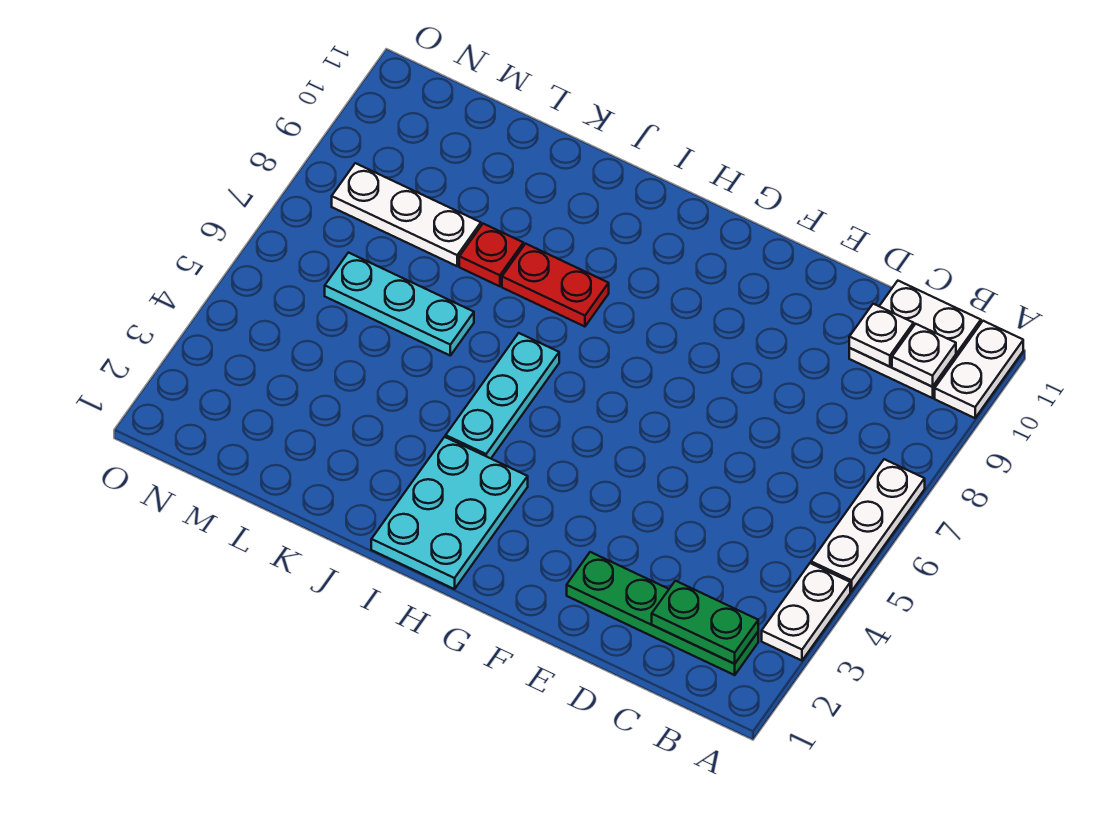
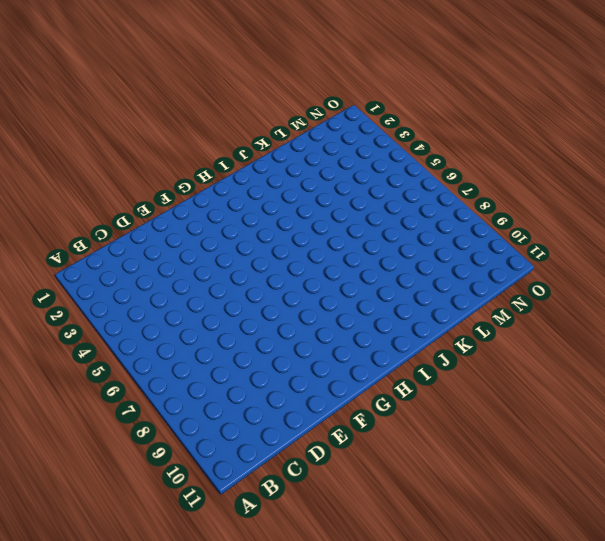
none -> white 1x2 plate [762,563,850,661]
none -> white 1x3 plate [811,459,925,591]
none -> white 1x2 plate [935,321,1023,418]

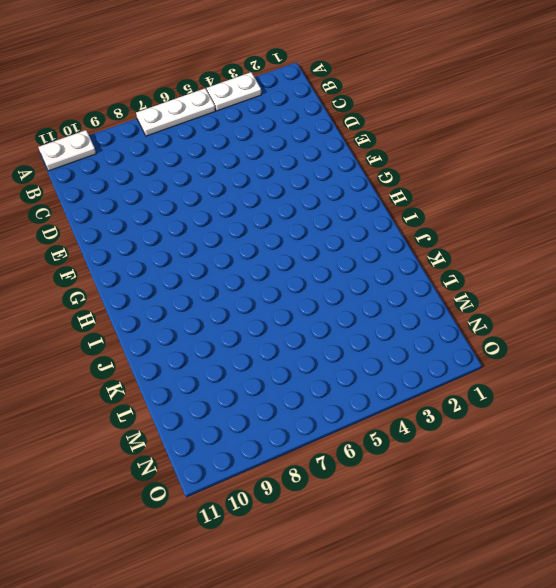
none -> green 1x4 plate [567,552,758,675]
none -> white 2x2 plate [849,281,981,398]
none -> cyan 2x3 plate [371,437,528,589]

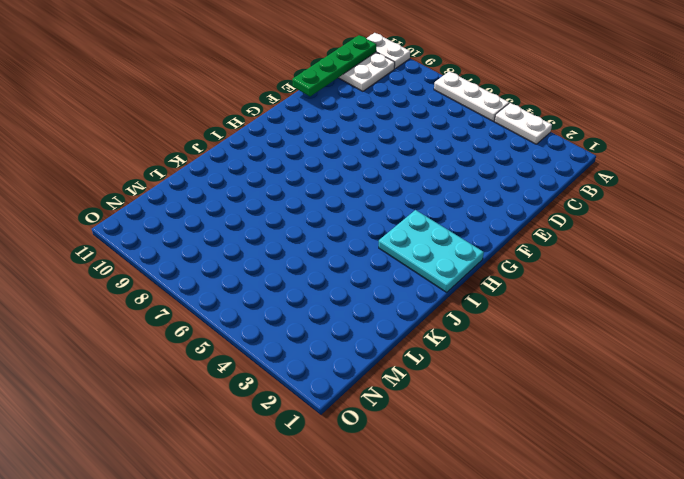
green 1x4 plate [292,35,376,96] -> green 1x4 plate moved to [567,552,758,675]
none -> cyan 1x3 plate [446,333,559,458]
none -> red 1x2 plate [502,244,609,327]
none -> cyan 1x3 plate [325,253,474,355]

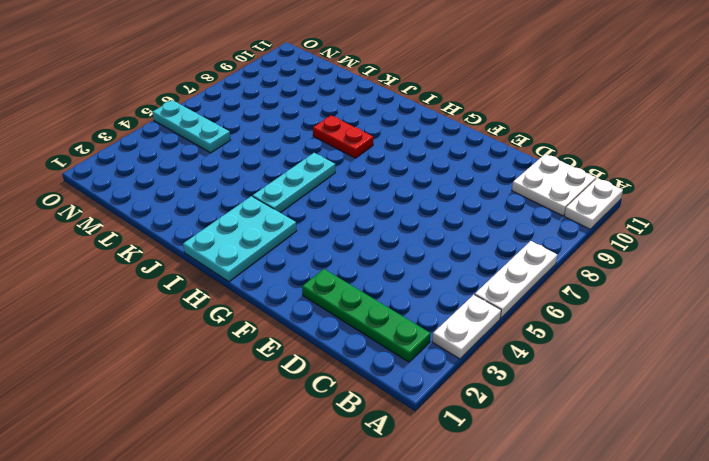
cyan 1x3 plate [152,100,230,153] -> cyan 1x3 plate moved to [325,253,474,355]
none -> red 1x1 plate [459,224,523,286]
none -> white 1x3 plate [332,163,481,266]
none -> green 1x2 plate [652,581,758,664]

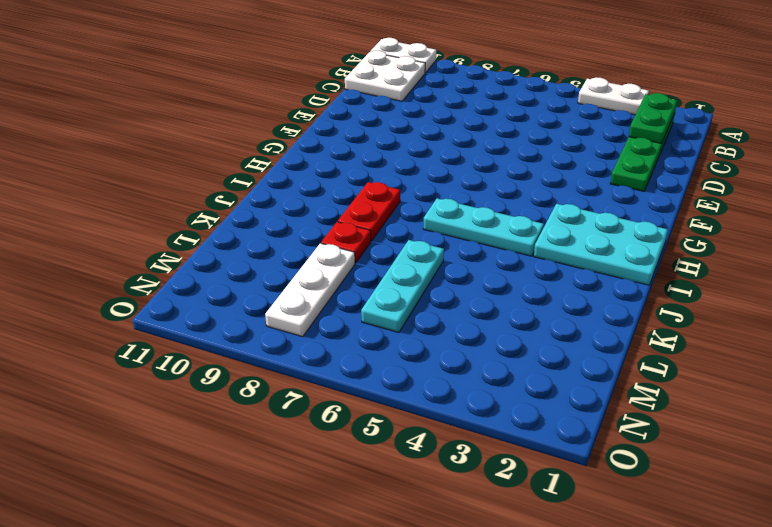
none -> white 1x3 plate [811,459,925,591]
none -> white 1x1 plate [892,324,956,387]
none -> white 1x1 plate [849,304,914,367]

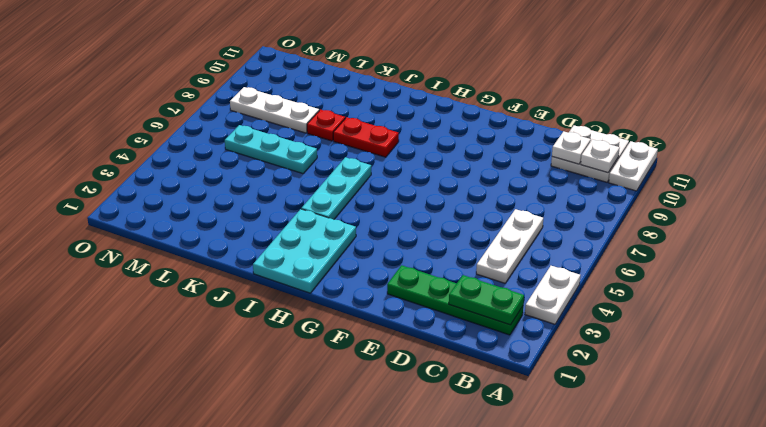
white 1x3 plate [476,209,543,283] -> white 1x3 plate moved to [811,459,925,591]

